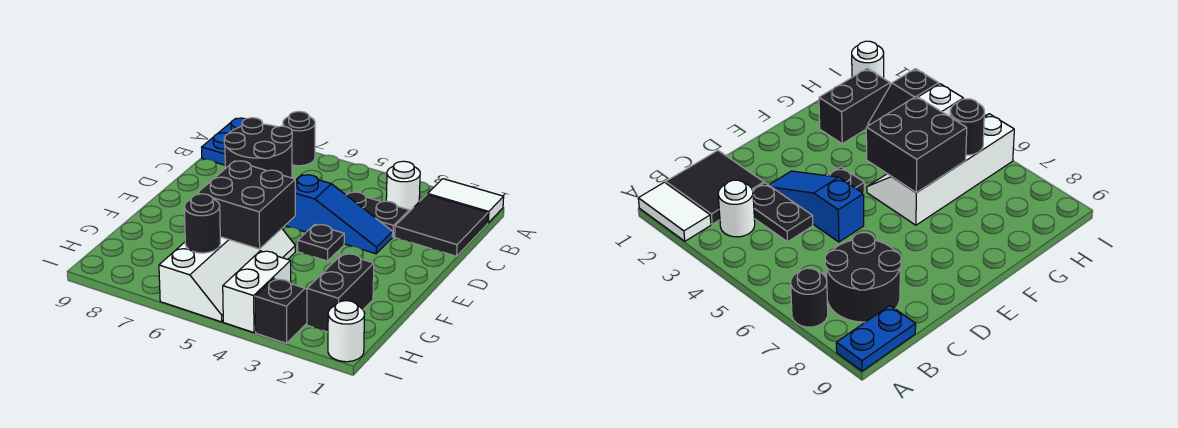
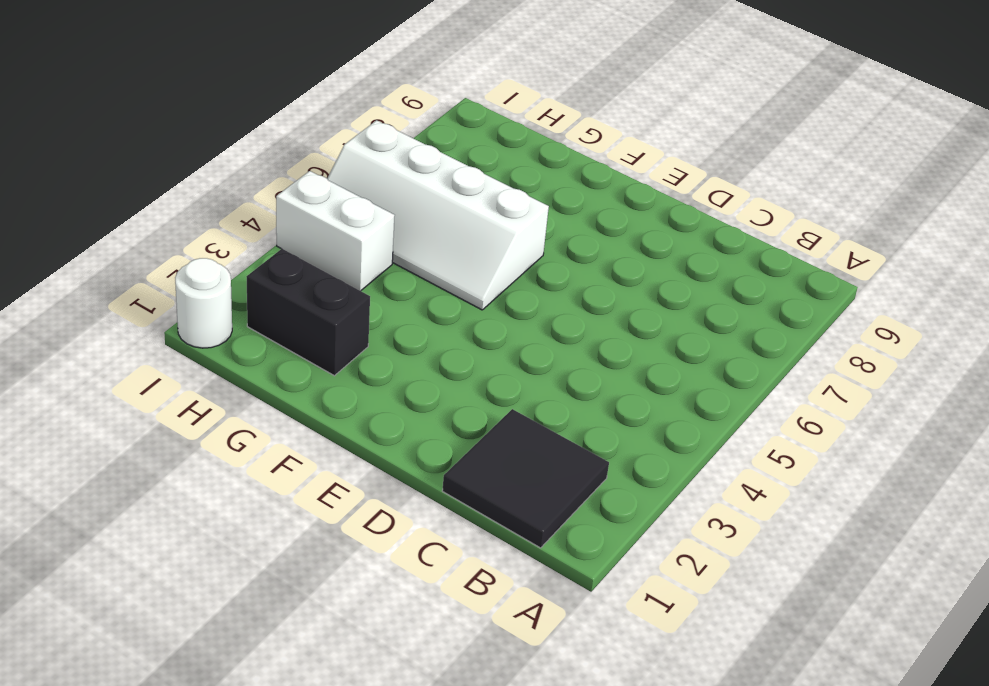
none -> white 1x2 tile [428,179,504,223]
none -> black 1x1 round brick [283,112,315,166]
none -> blue 1x2 plate [202,118,245,165]

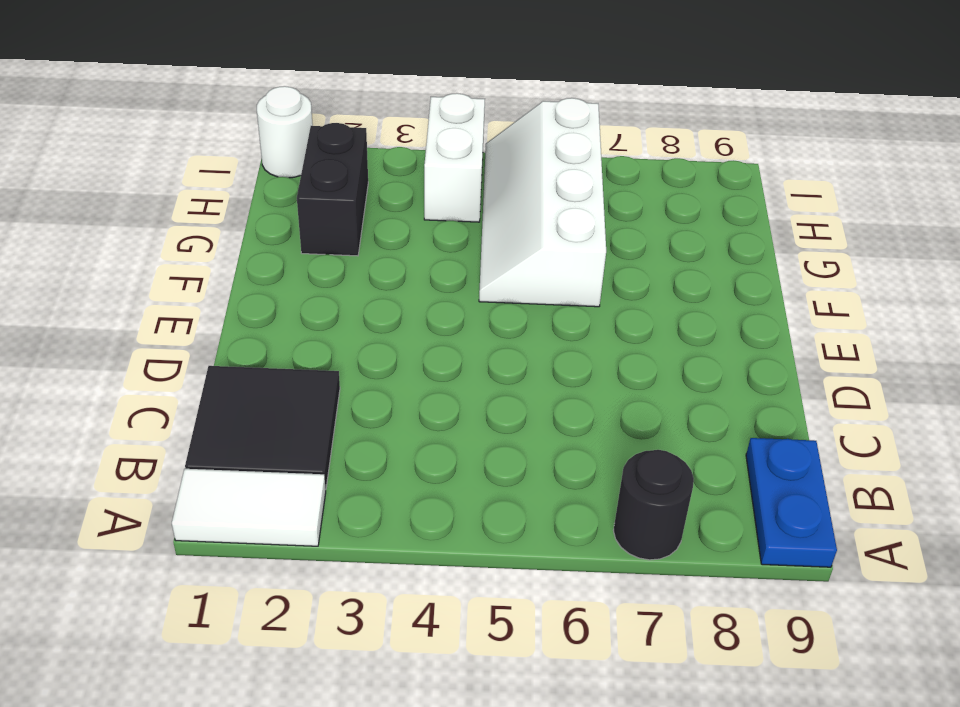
none -> white 1x1 round brick [386,161,420,212]
none -> black 2x2 round brick [224,118,292,178]
none -> black 1x2 plate [346,192,409,237]

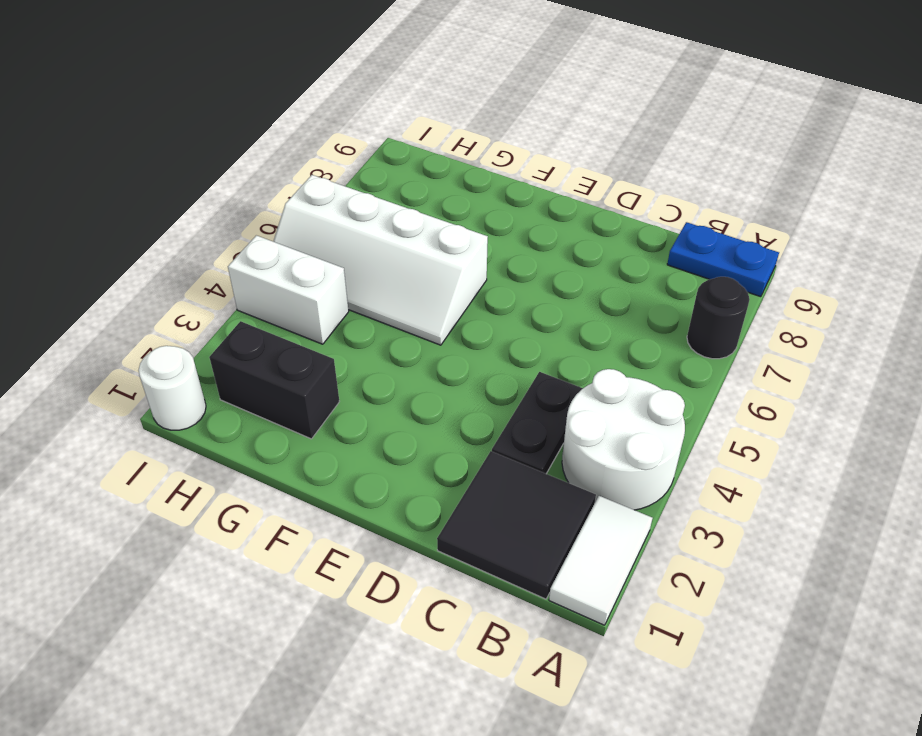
white 2x2 round brick [562,369,685,510] -> white 1x1 round brick [386,161,420,212]
none -> black 2x2 round brick [224,118,292,178]
none -> blue 1x3 slope [285,175,393,254]
none -> black 1x1 plate [298,224,344,261]

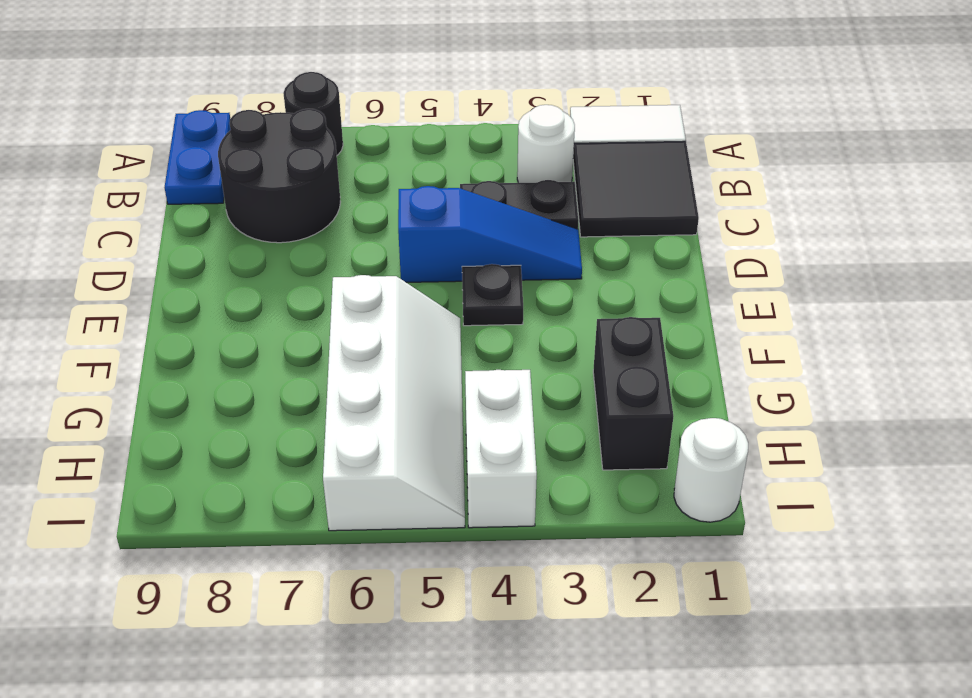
none -> black 1x2 slope [255,279,307,343]
none -> black 2x2 brick [197,161,295,249]
none -> black 1x1 round brick [184,194,220,253]

